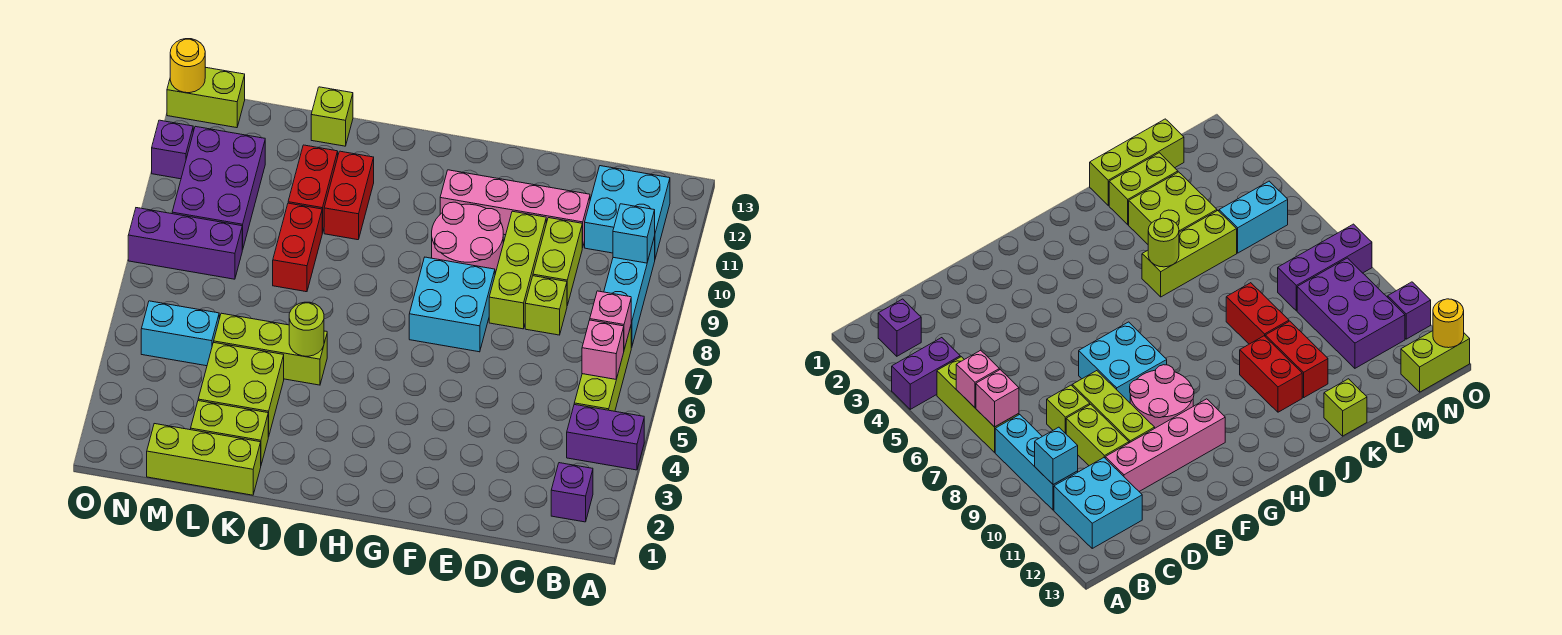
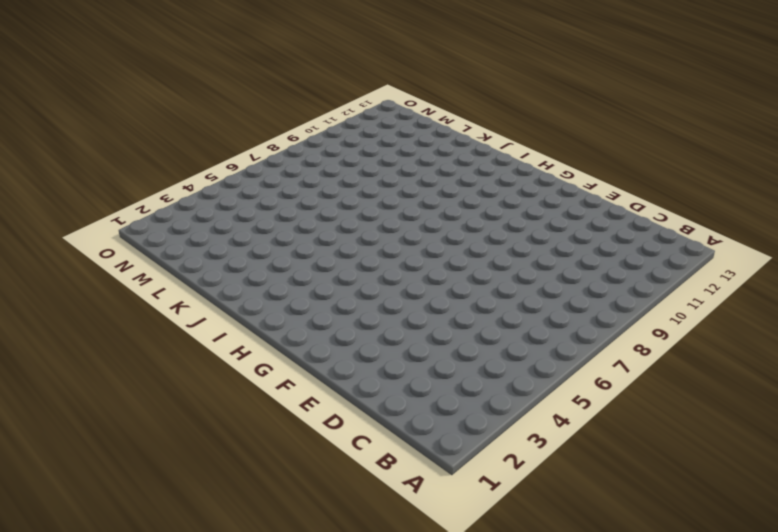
none -> purple 1x2 brick [567,405,644,470]
none -> purple 1x1 brick [551,463,593,522]
none -> lime 1x3 brick [574,327,631,411]

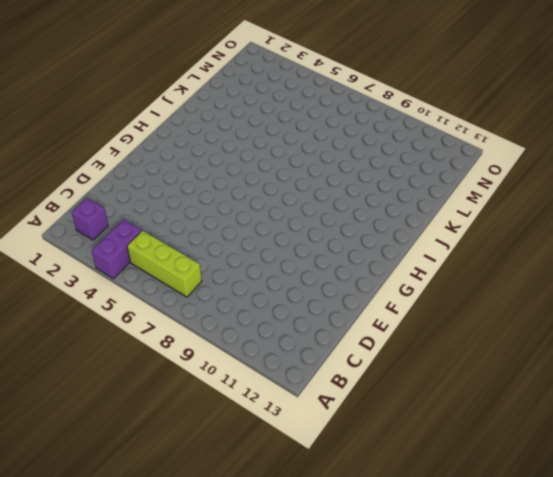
none -> cyan 1x3 brick [604,236,655,348]
none -> cyan 2x2 brick [585,166,670,258]
none -> lime 1x1 brick [525,276,567,335]

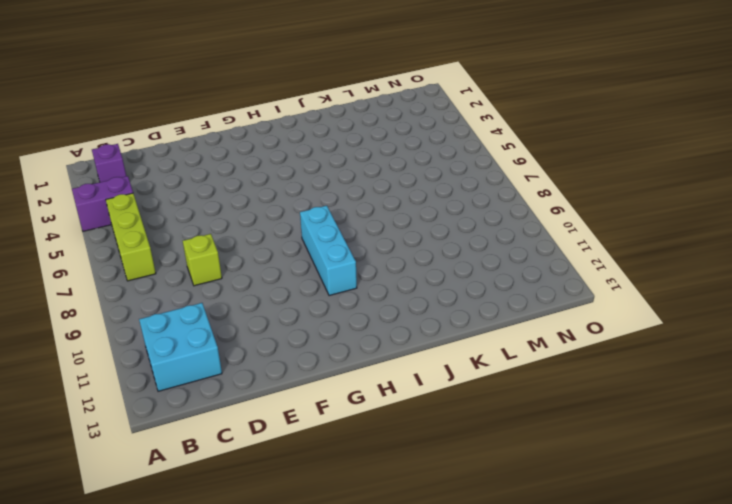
cyan 1x3 brick [300,206,357,296] -> cyan 1x3 brick moved to [604,236,655,348]
none -> lime 1x2 brick [533,218,582,305]
none -> pink 1x4 brick [440,170,590,248]
none -> lime 1x3 brick [489,211,546,329]

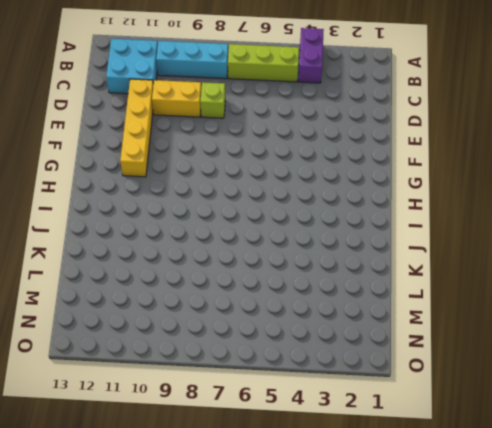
yellow 1x2 brick [152,80,201,117] -> lime 1x2 brick [533,218,582,305]
yellow 1x4 brick [120,79,153,177] -> pink 1x4 brick [440,170,590,248]
none -> purple 1x1 brick [551,463,593,522]
none -> lime 1x3 brick [489,211,546,329]
none -> cyan 2x2 brick [409,257,495,352]

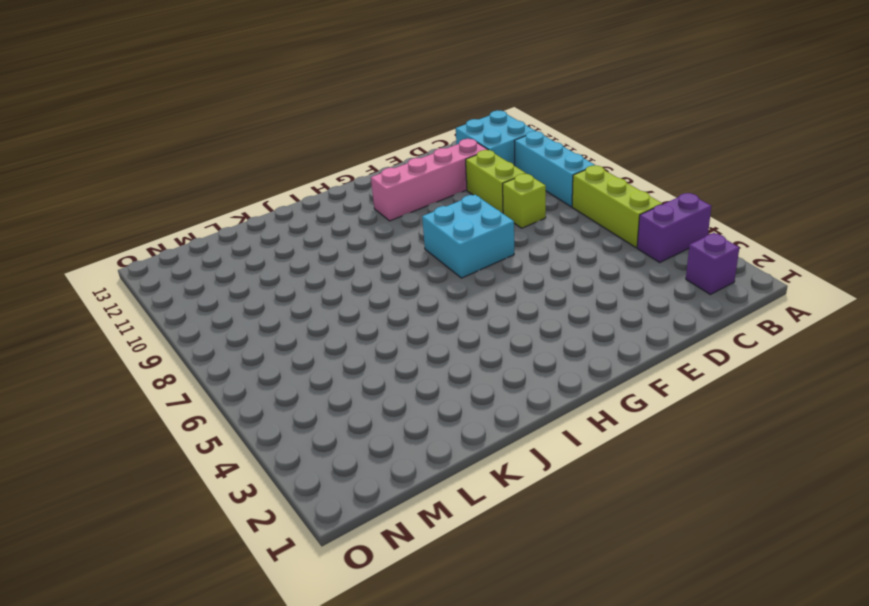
none -> lime 1x3 brick [489,211,546,329]
none -> pink 2x2 round brick [432,202,503,274]
none -> lime 1x3 brick [214,313,327,385]

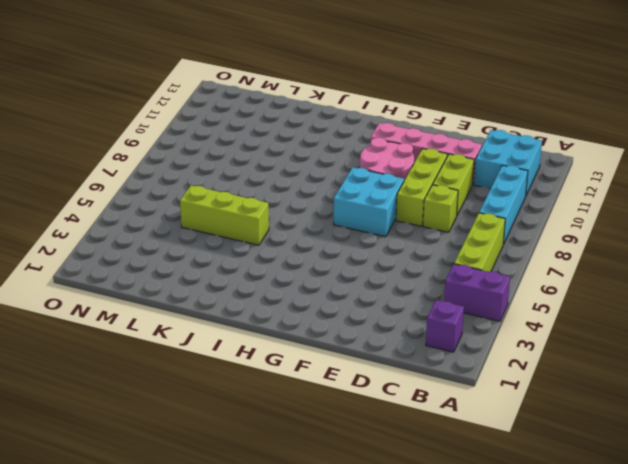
none -> red 1x2 brick [324,151,374,240]
none -> lime 1x3 brick [147,424,261,495]
none -> lime 1x2 brick [191,401,268,464]

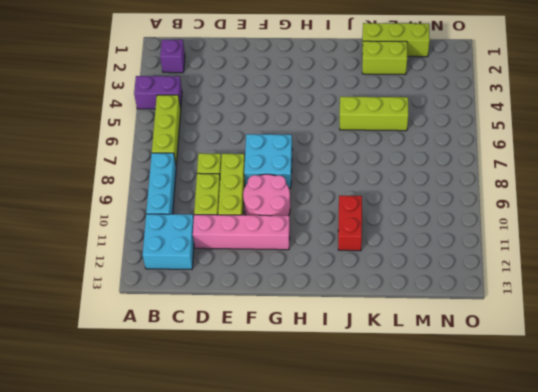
none -> lime 2x2 brick [198,342,284,437]
none -> red 1x2 brick [273,203,322,292]
none -> red 1x2 brick [288,145,338,233]

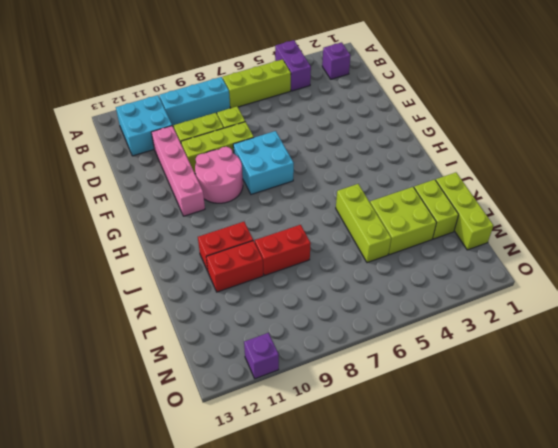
none -> lime 1x1 brick [311,87,353,146]
none -> cyan 1x2 brick [141,301,219,366]
none -> purple 1x3 brick [128,208,242,279]

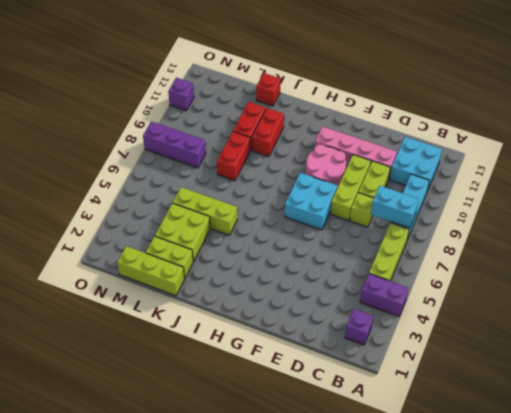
cyan 1x2 brick [371,186,419,228] -> cyan 1x2 brick moved to [141,301,219,366]
red 1x1 brick [256,73,281,106] -> lime 1x1 brick [311,87,353,146]
none -> purple 2x3 brick [172,126,265,250]
none -> lime 1x2 brick [167,67,245,128]
none -> pink 1x1 brick [582,320,624,379]

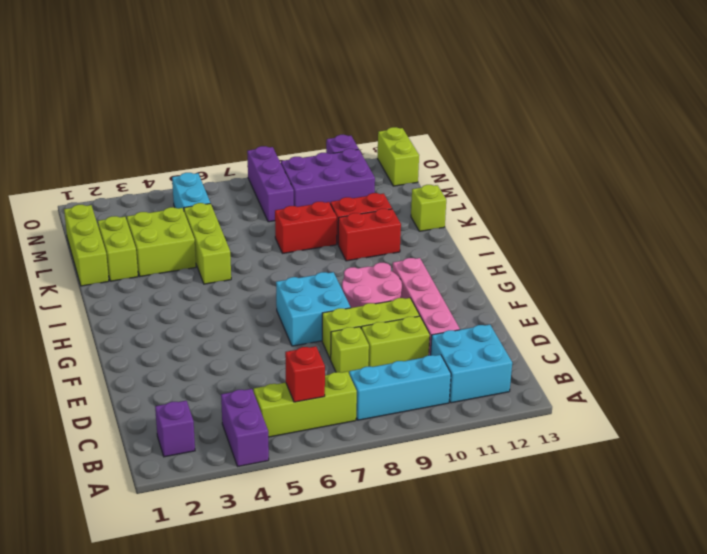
red 1x1 brick [285,346,325,402] -> pink 1x1 brick [582,320,624,379]
none -> pink 1x1 brick [590,291,631,349]
none -> cyan 1x1 brick [613,204,655,263]
none -> lime 1x1 round brick [289,302,324,356]

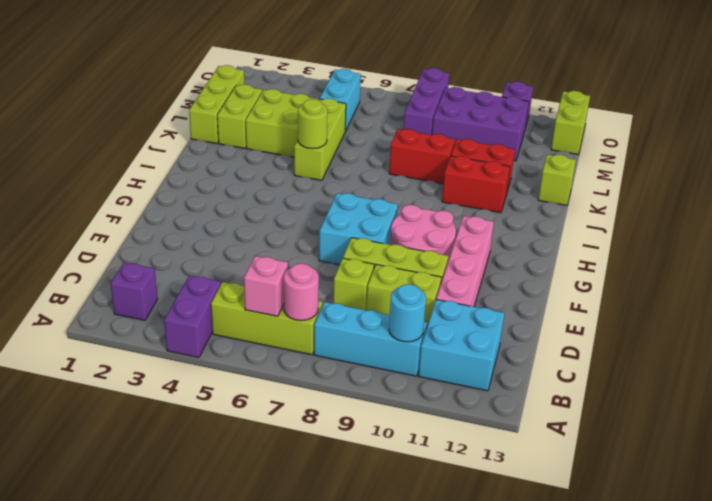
pink 1x1 round brick [284,264,319,321] -> pink 1x1 brick [590,291,631,349]
cyan 1x1 round brick [389,284,426,342] -> cyan 1x1 brick [613,204,655,263]
none -> yellow 1x1 round brick [170,39,205,93]

